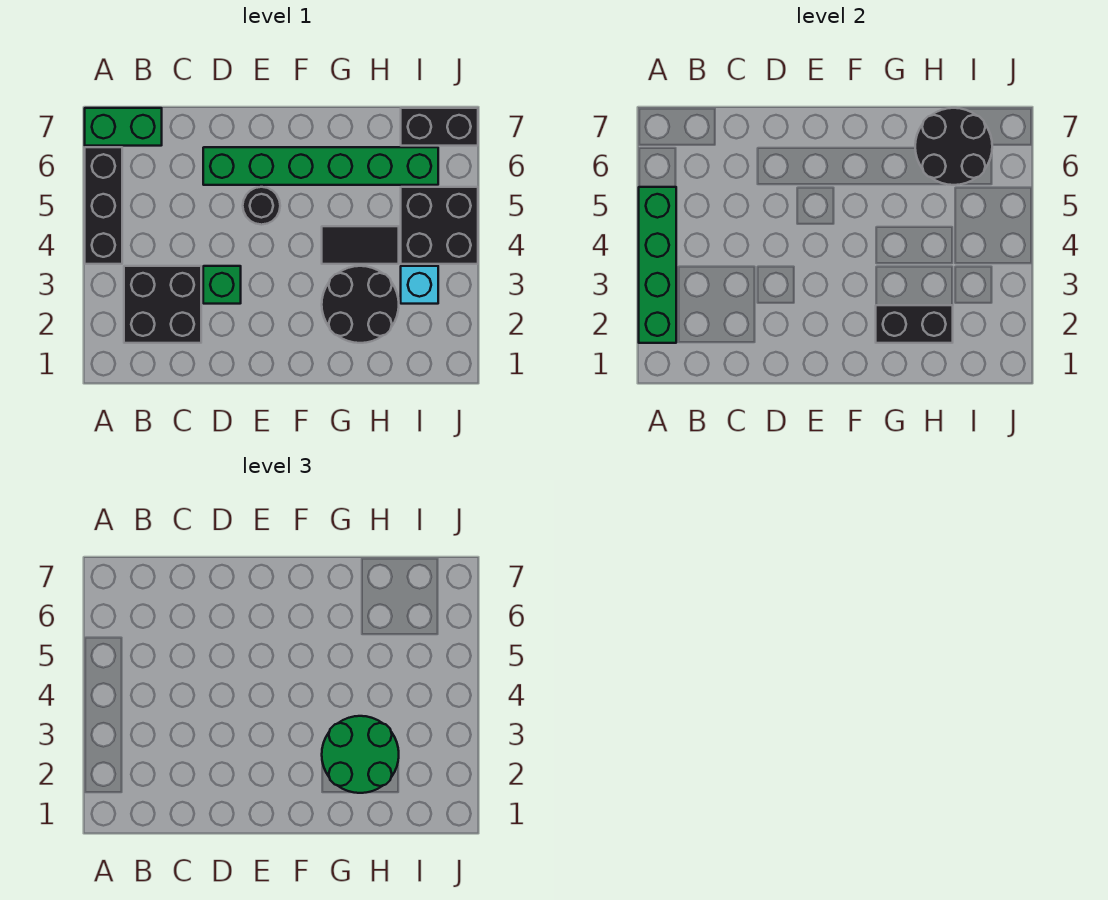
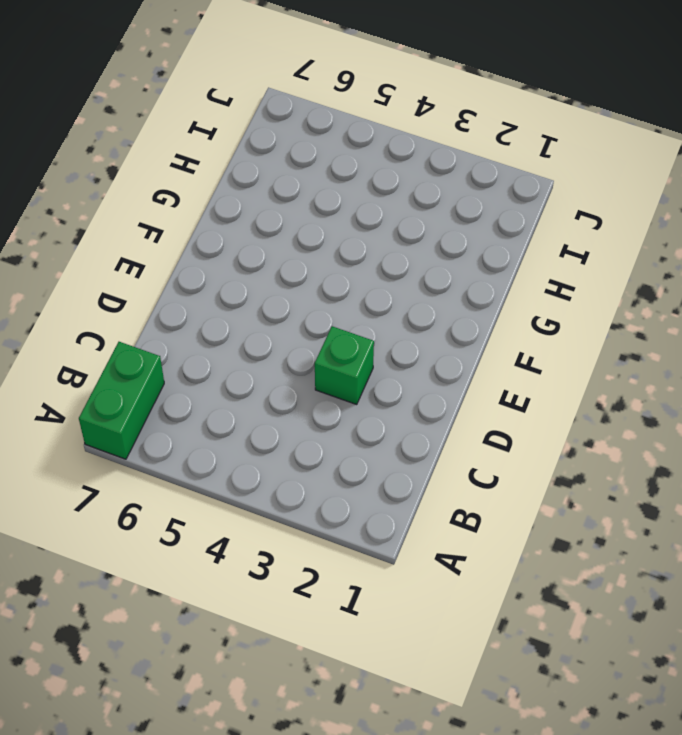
none -> black 1x3 brick [85,147,122,264]
none -> black 2x2 brick [124,266,201,343]
none -> green 1x6 brick [203,147,438,185]

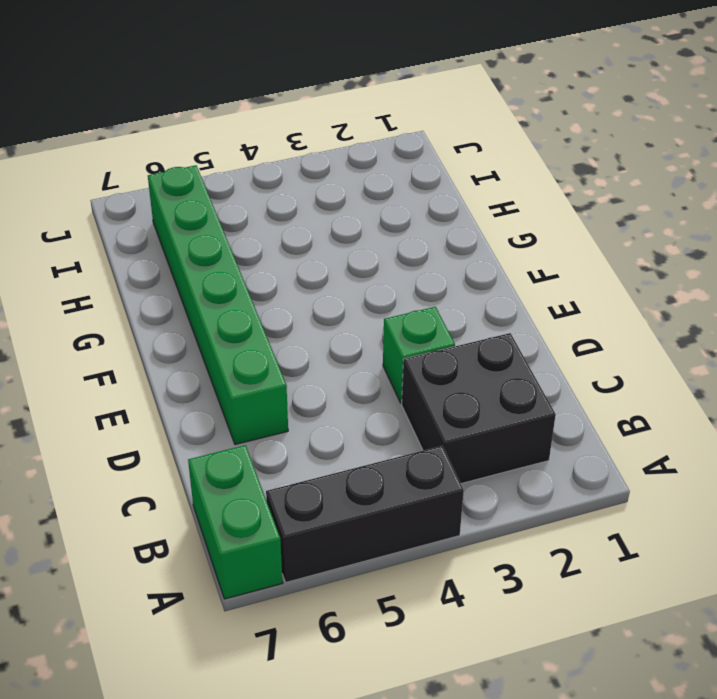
none -> black 1x1 round brick [243,187,280,225]
none -> black 2x2 round brick [322,266,399,343]
none -> black 1x2 tile [322,226,399,264]

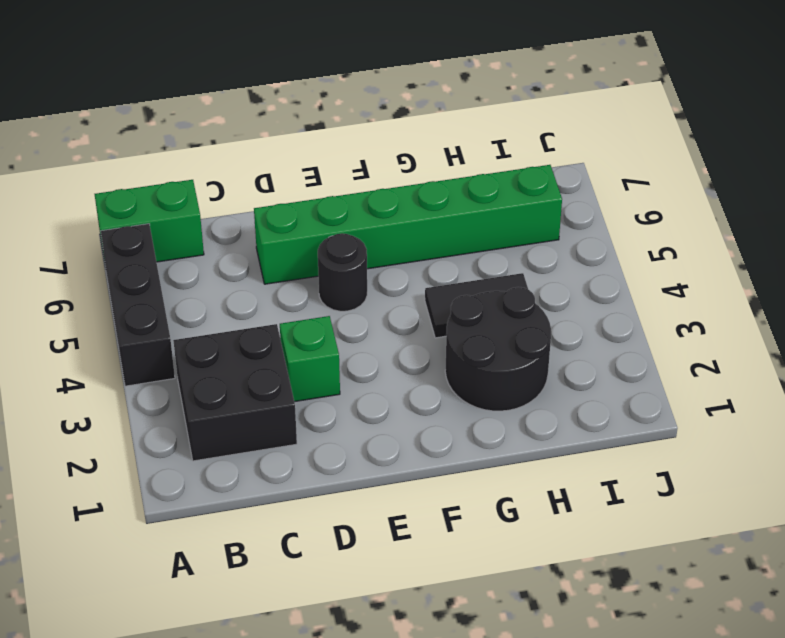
none -> cyan 1x1 brick [401,266,438,304]
none -> black 2x2 brick [401,187,478,264]
none -> black 1x2 brick [401,108,478,146]

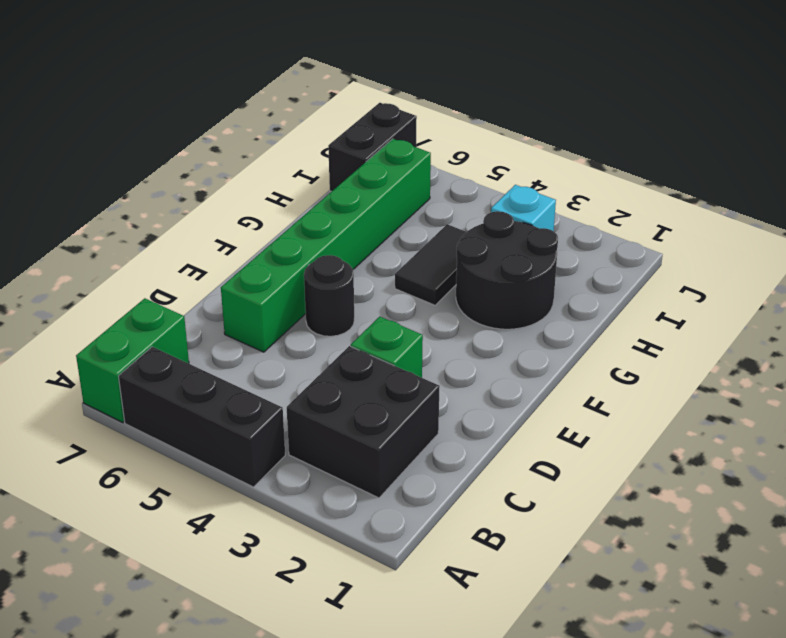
none -> black 2x2 brick [401,187,478,264]
none -> green 1x4 brick [639,187,676,343]
none -> black 1x2 brick [876,305,953,343]

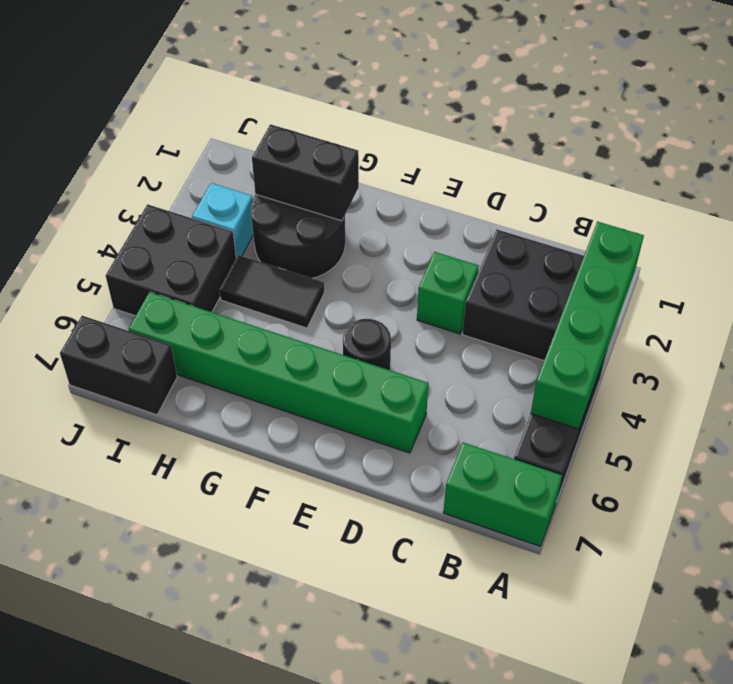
none -> black 2x2 round brick [915,108,992,185]
none -> green 2x2 round brick [322,716,399,793]

